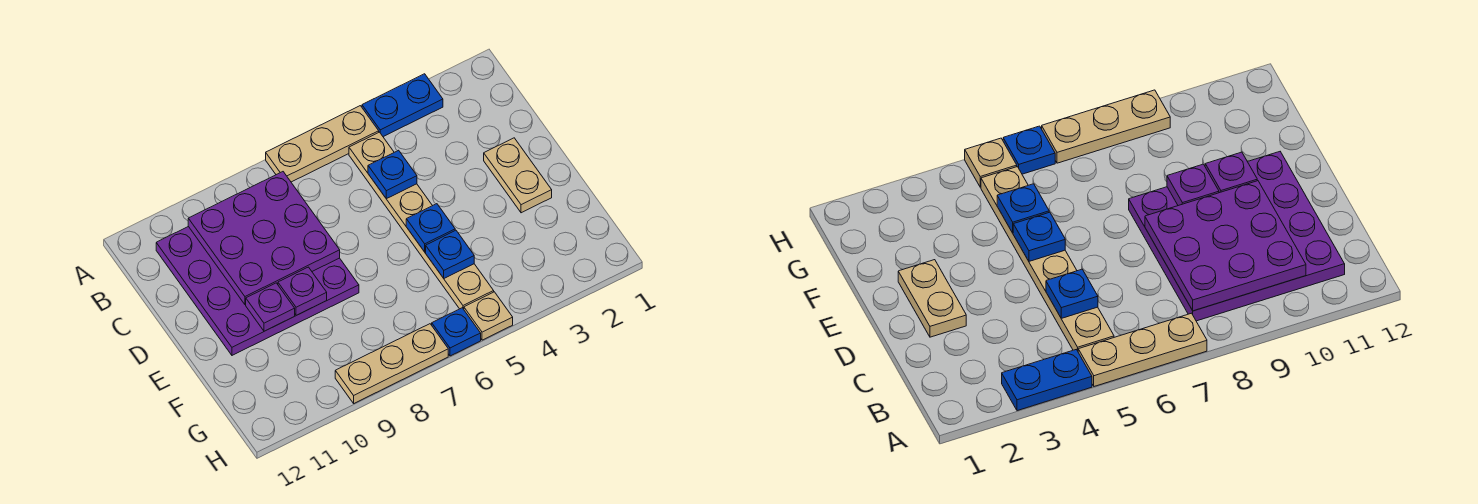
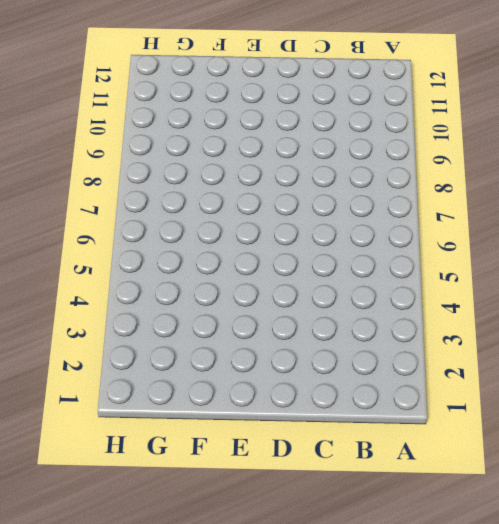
none -> blue 1x2 plate [362,74,443,137]
none -> tan 1x3 plate [266,106,379,182]
none -> tan 1x6 plate [349,132,494,309]

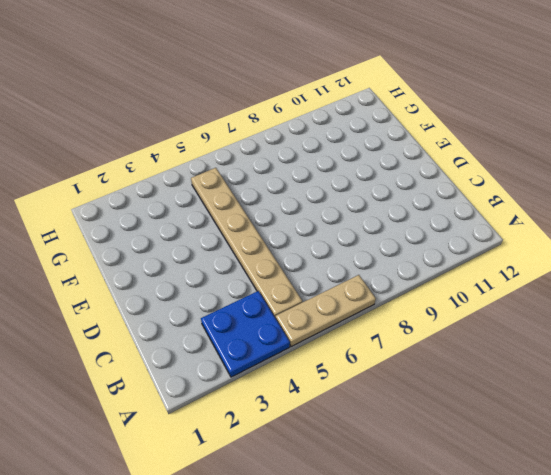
blue 2x2 plate [201,291,290,377] -> blue 1x2 plate [362,74,443,137]
none -> purple 4x4 plate [156,227,359,355]
none -> tan 1x2 plate [484,138,552,213]
none -> tan 1x1 plate [464,292,513,340]

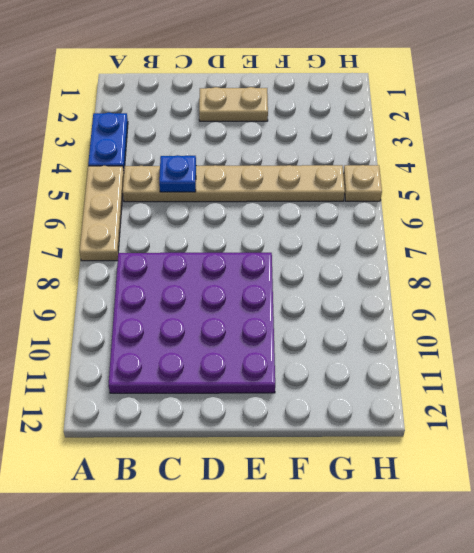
none -> blue 1x1 plate [432,308,481,356]
none -> tan 1x3 plate [335,324,448,403]
none -> purple 3x3 plate [188,172,340,305]

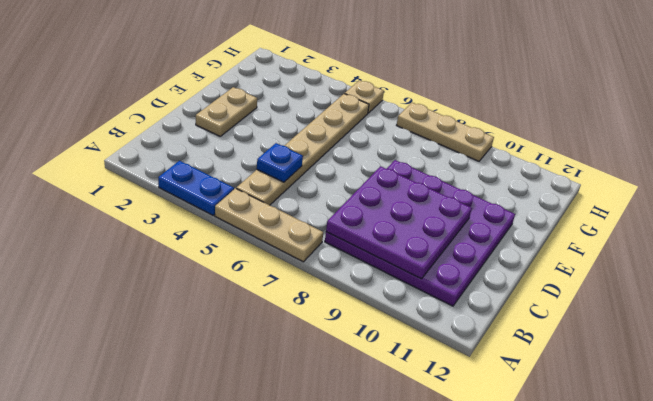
none -> blue 1x1 plate [432,308,481,356]
none -> blue 1x1 plate [406,204,455,252]
none -> purple 1x1 plate [278,267,327,315]

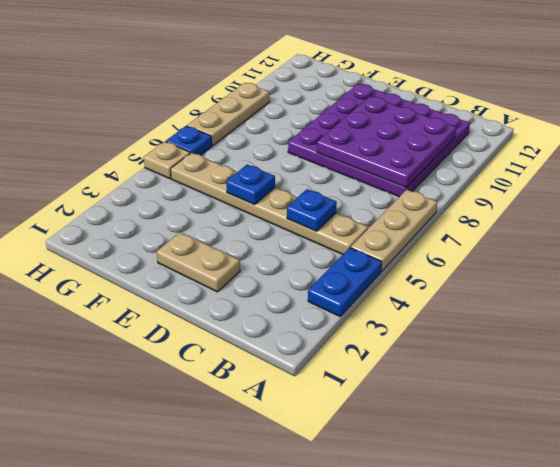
none -> purple 1x1 plate [278,267,327,315]
none -> purple 1x1 plate [246,283,295,331]
none -> blue 1x1 plate [426,230,474,278]

